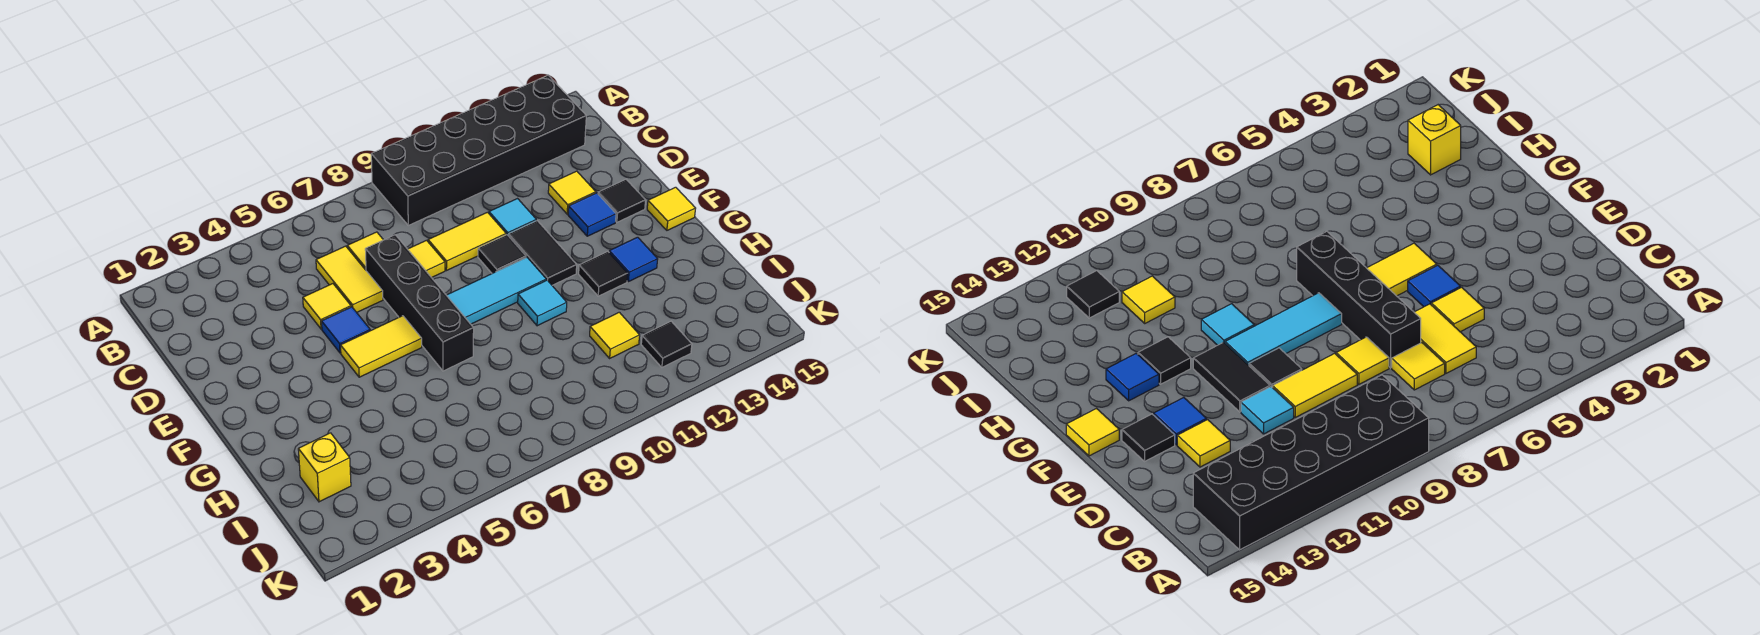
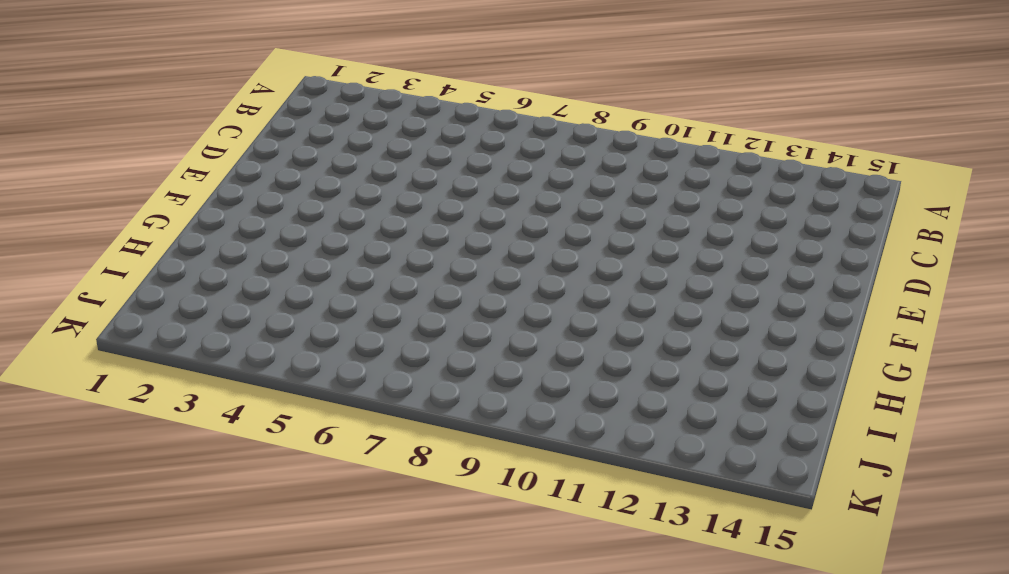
none -> black 2x6 brick [371,75,586,225]
none -> yellow 1x2 tile [316,246,383,312]
none -> yellow 1x1 tile [347,232,383,270]

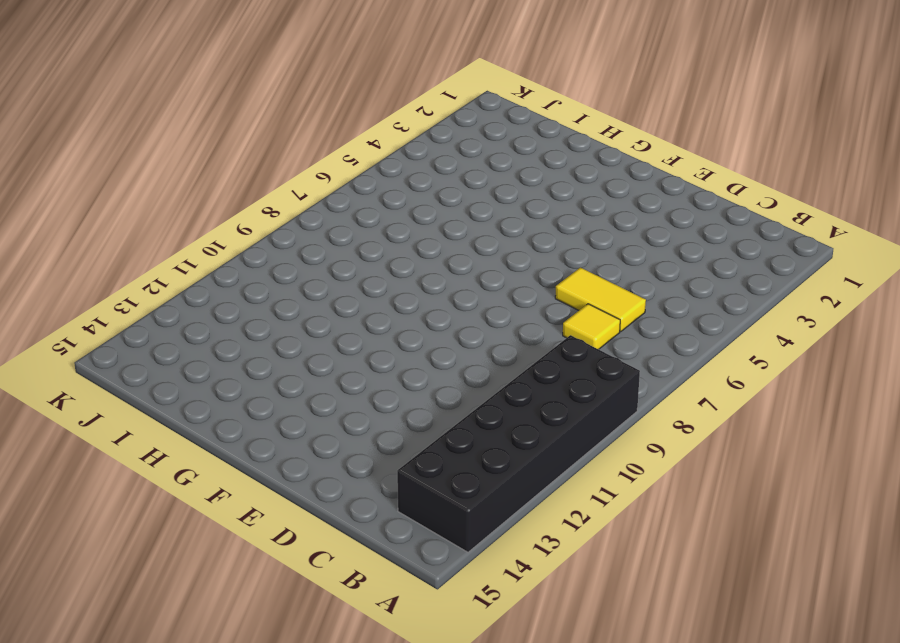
none -> yellow 1x1 tile [303,284,351,329]
none -> black 1x4 brick [365,235,474,371]
none -> yellow 1x1 tile [408,240,445,278]

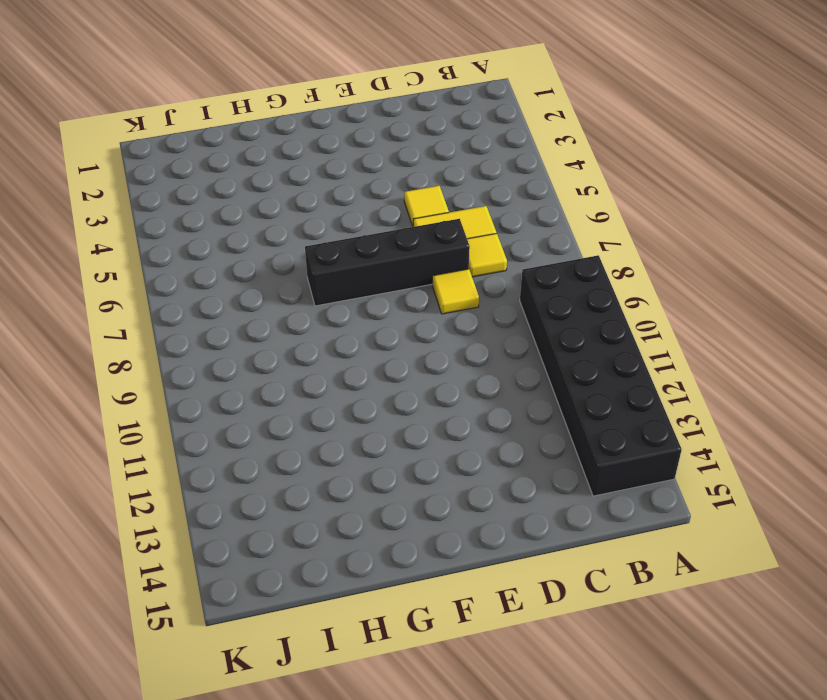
none -> yellow 1x2 tile [428,212,506,271]
none -> cyan 1x1 tile [489,199,536,236]
none -> yellow 1x1 tile [548,171,596,214]

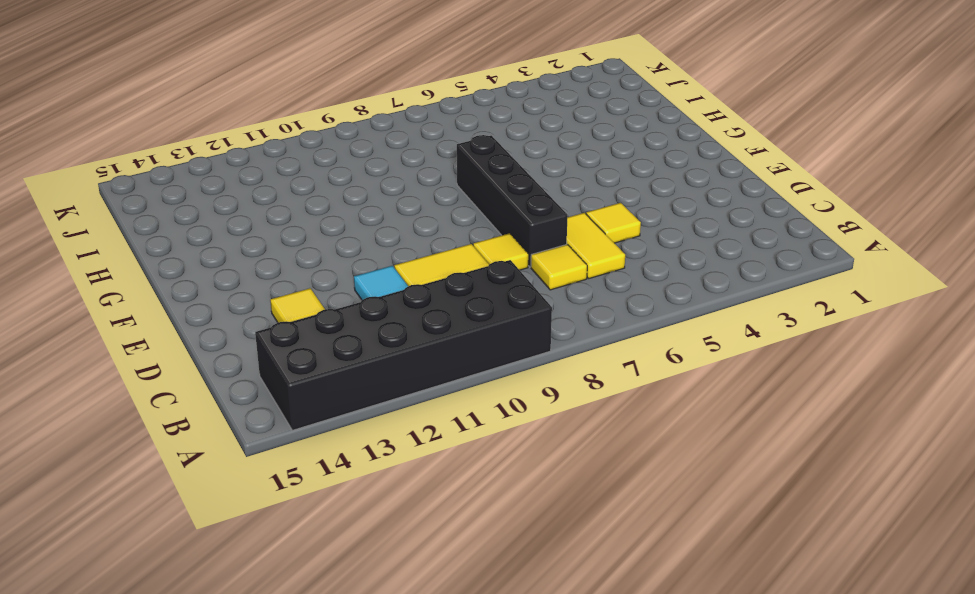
none -> blue 1x1 tile [322,307,370,353]
none -> black 1x1 tile [478,235,526,273]
none -> black 1x2 tile [509,221,577,285]

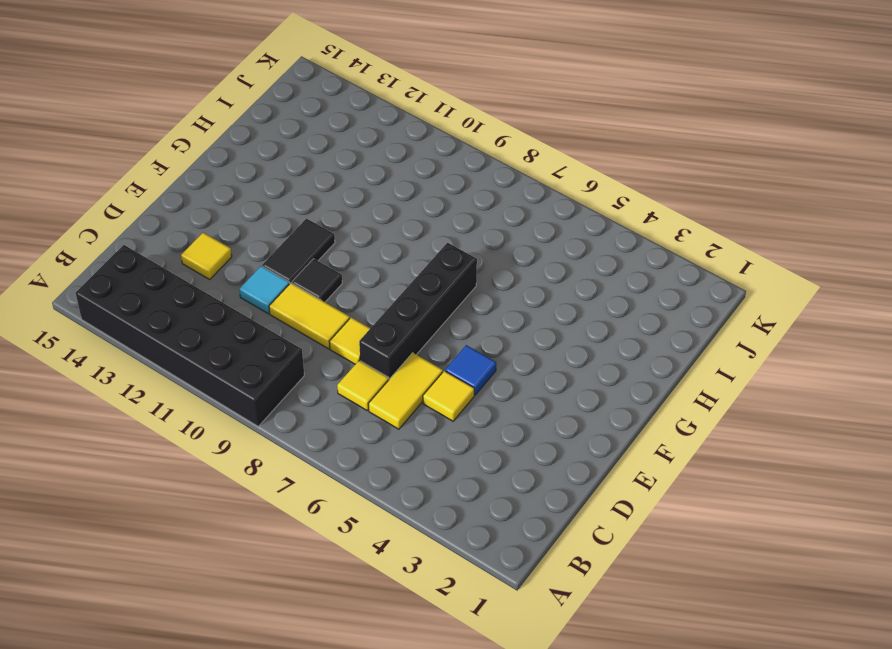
none -> blue 1x1 tile [568,193,616,236]
none -> black 1x1 tile [598,179,646,222]
none -> yellow 1x2 tile [341,316,422,377]

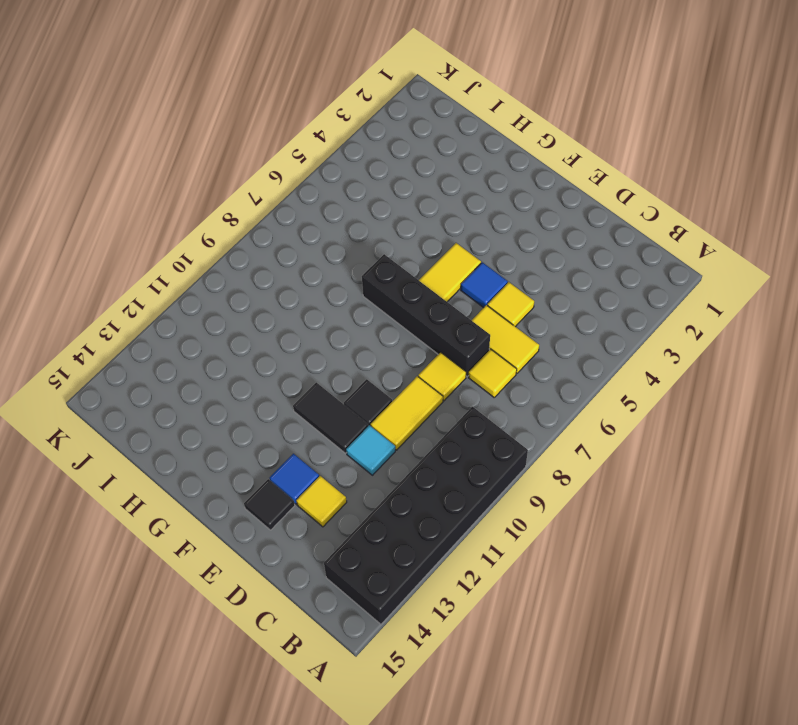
none -> cyan 1x3 tile [447,257,546,324]
none -> yellow 1x1 tile [647,187,696,230]
none -> cyan 1x1 tile [518,280,567,326]

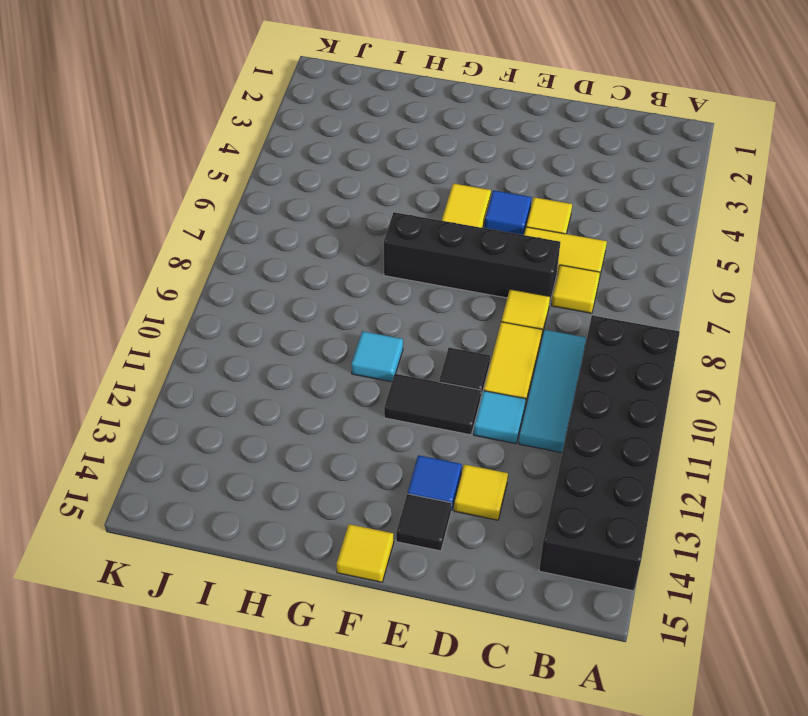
cyan 1x3 tile [519,330,586,453] -> cyan 1x3 tile moved to [447,257,546,324]
none -> black 1x1 tile [579,251,628,296]
none -> blue 1x1 tile [609,237,658,282]
none -> yellow 1x1 brick [298,433,351,502]

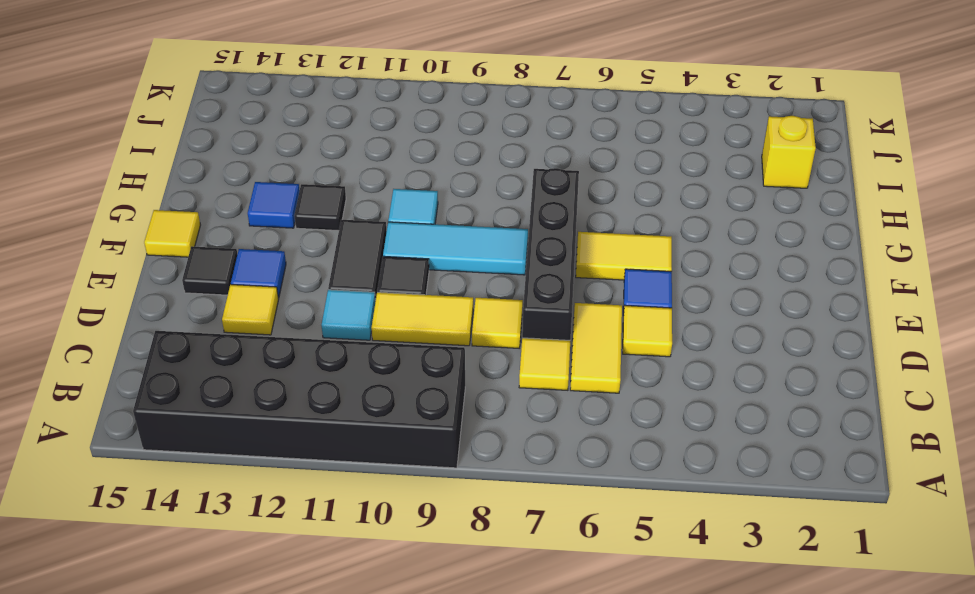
none -> yellow 1x1 tile [590,312,640,358]
none -> black 1x1 tile [641,321,692,367]

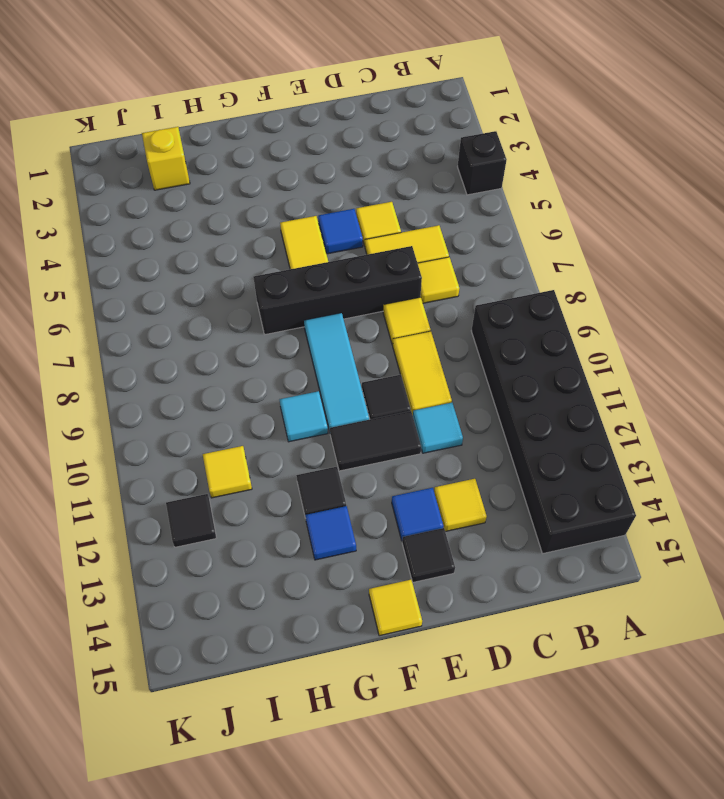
black 1x1 brick [458,131,507,195] -> none

